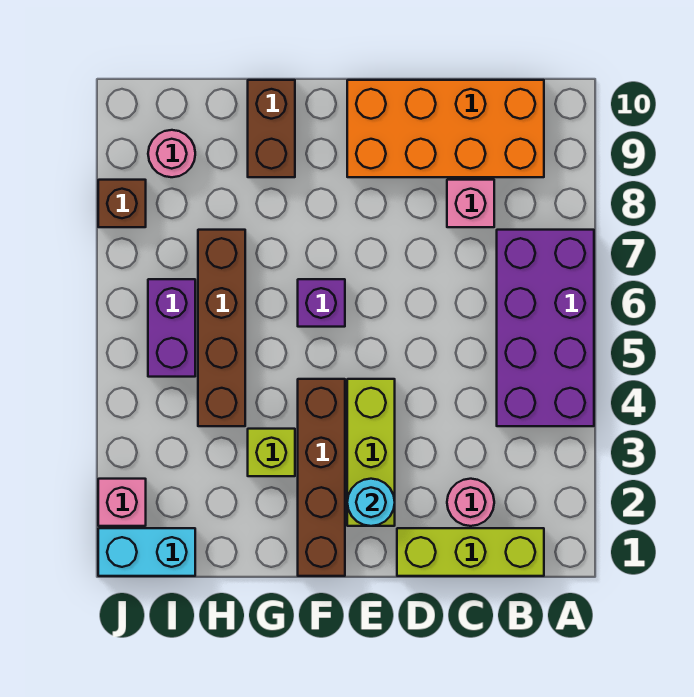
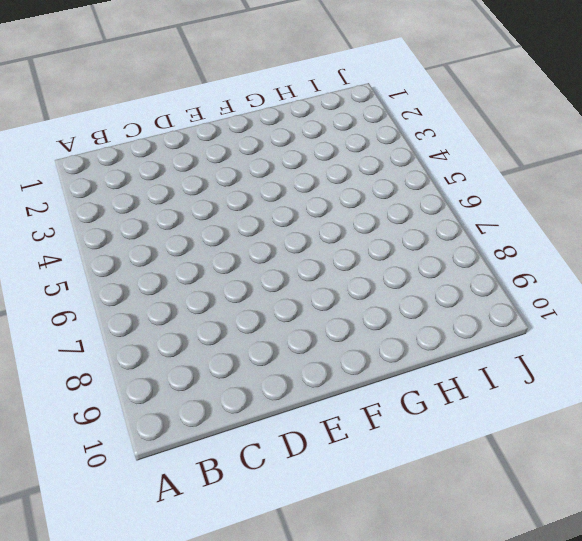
none -> purple 2x4 brick [497,230,594,426]
none -> lime 1x3 brick [397,528,544,576]
none -> orange 2x4 brick [347,80,544,177]

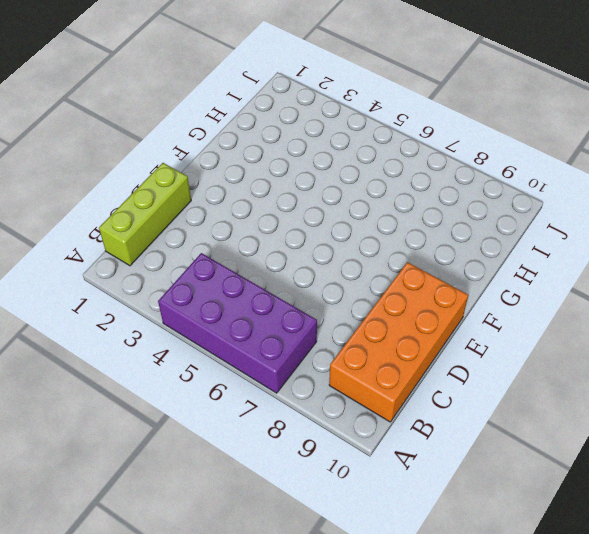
none -> pink 1x1 round brick [447,479,494,526]
none -> pink 1x1 brick [447,180,494,227]
none -> lime 1x3 brick [347,379,395,526]

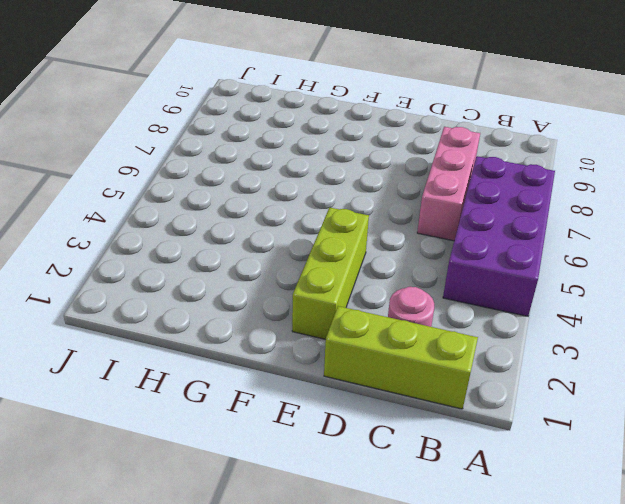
pink 1x3 brick [417,127,480,241] -> pink 1x1 brick [447,180,494,227]
none -> orange 2x4 brick [347,80,544,177]
none -> brown 1x4 brick [298,379,345,576]
none -> purple 1x1 brick [298,279,345,327]

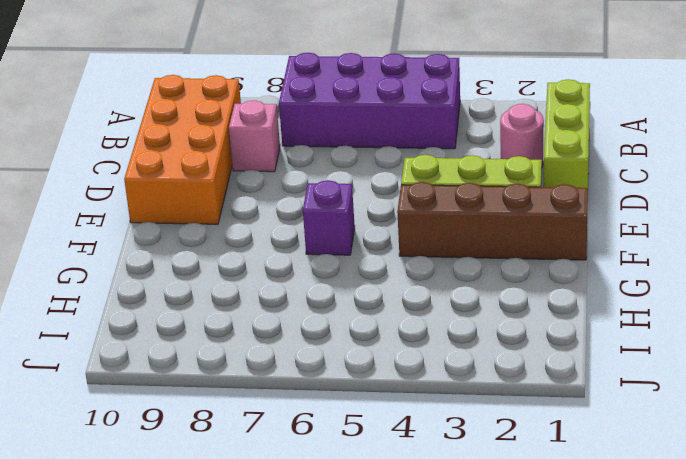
none -> lime 1x1 brick [248,429,295,476]
none -> brown 1x2 brick [248,80,295,177]
none -> brown 1x4 brick [198,230,245,426]

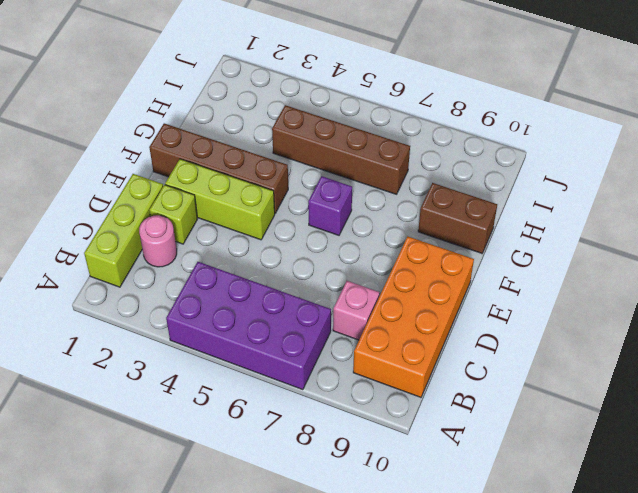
lime 1x1 brick [149,185,198,244] -> lime 1x1 brick moved to [248,429,295,476]
none -> cyan 1x2 brick [98,528,195,576]
none -> purple 1x2 brick [148,279,195,377]
none -> pink 1x1 round brick [148,130,195,177]

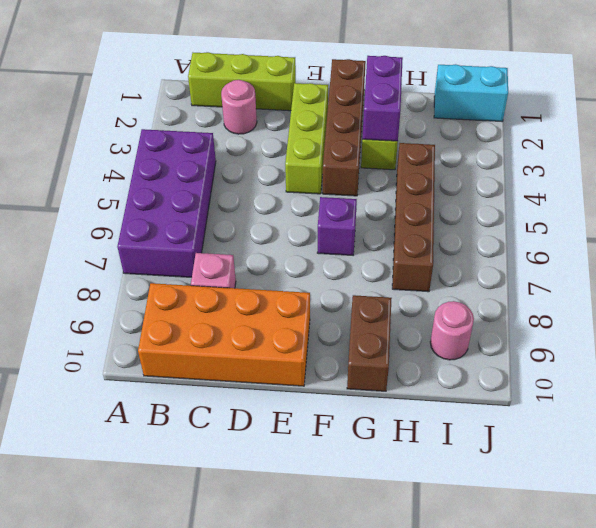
purple 1x2 brick [362,56,403,141] -> purple 1x2 brick moved to [148,279,195,377]
none -> pink 1x1 brick [98,479,146,526]
none -> brown 1x1 brick [98,180,146,227]
none -> cyan 1x1 round brick [347,479,395,526]

